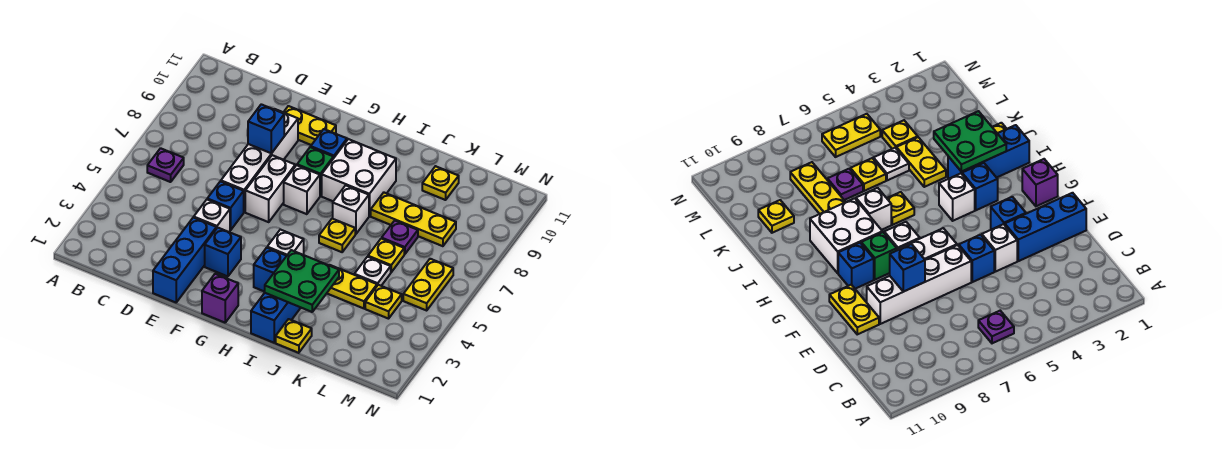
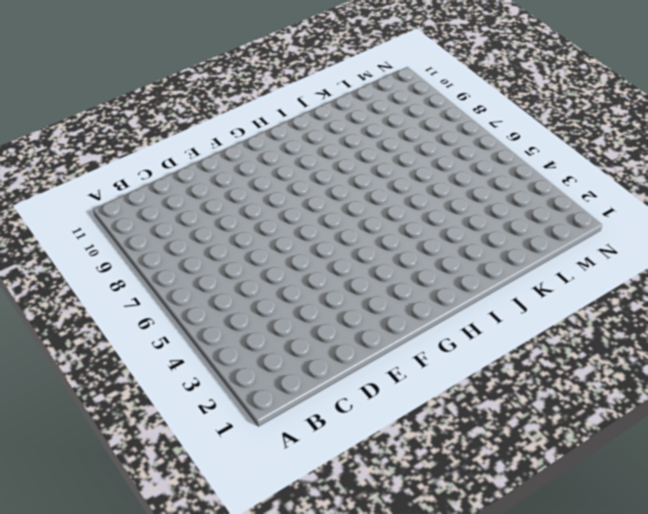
none -> purple 1x1 plate [147,148,184,182]
none -> blue 1x3 brick [153,217,216,302]
none -> white 1x1 brick [194,200,230,232]

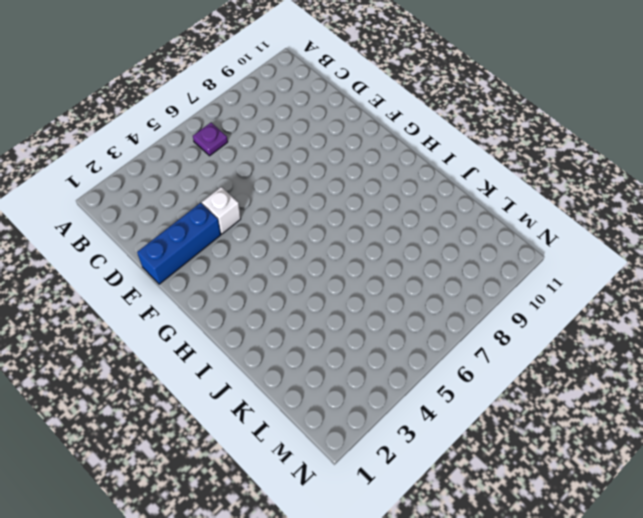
none -> blue 1x1 brick [207,181,244,230]
none -> white 1x4 brick [221,109,298,212]
none -> yellow 1x2 plate [284,106,336,145]

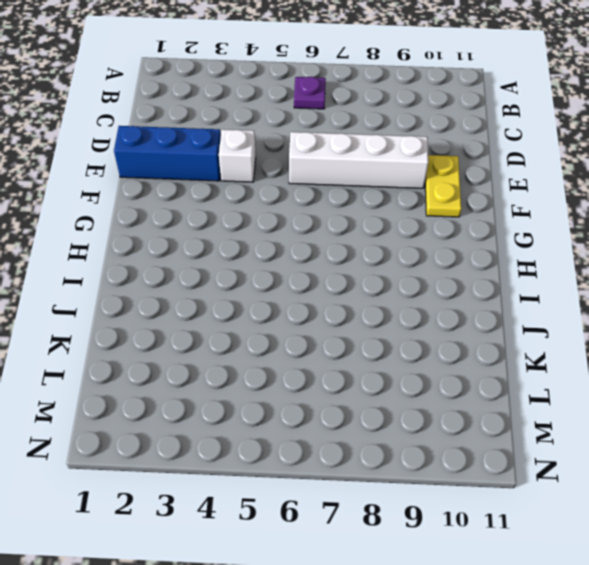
none -> blue 1x1 brick [207,181,244,230]
none -> blue 1x1 brick [205,228,241,276]
none -> white 1x2 brick [245,155,295,222]

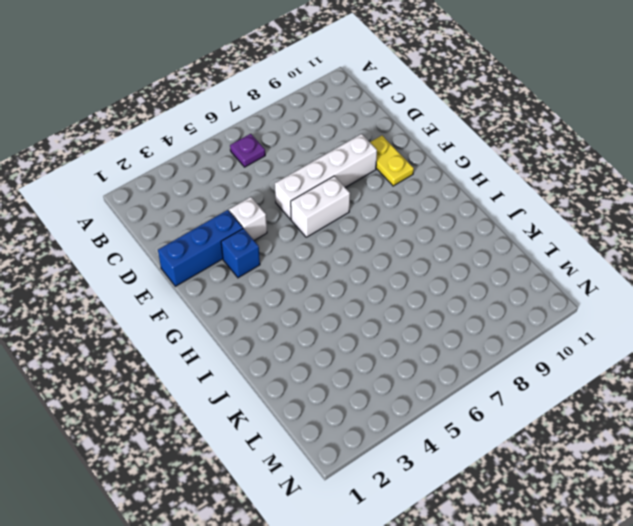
none -> blue 1x1 brick [207,181,244,230]
none -> purple 1x1 brick [202,274,238,323]
none -> white 1x1 brick [284,165,320,214]

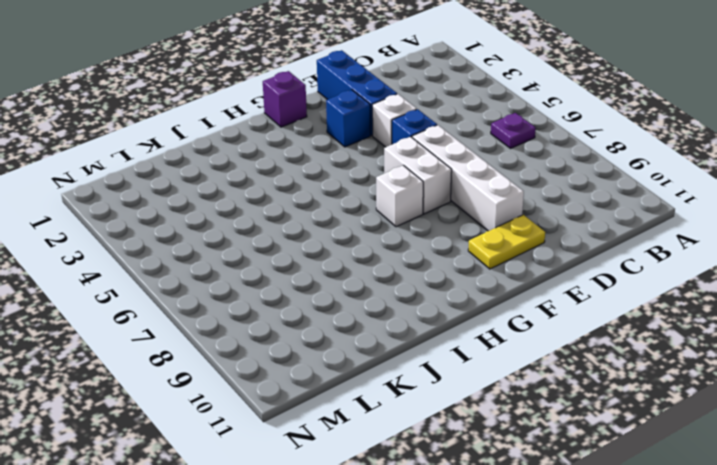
none -> green 1x1 brick [297,147,333,196]
none -> blue 1x1 brick [311,129,347,158]
none -> blue 1x1 brick [254,248,286,292]

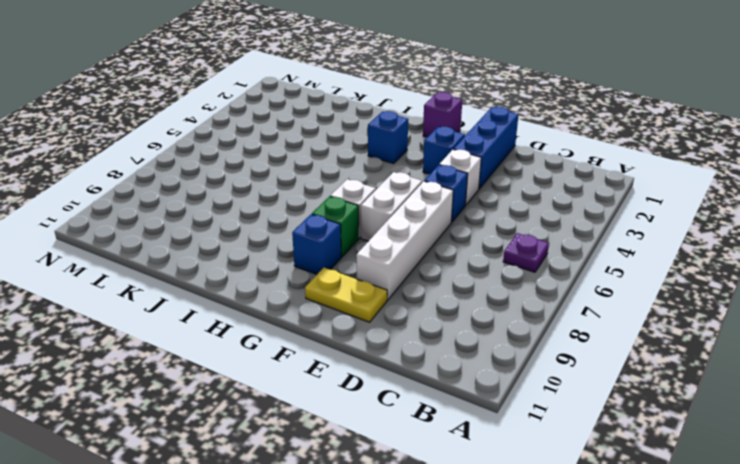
none -> white 1x1 brick [267,229,304,256]
none -> white 2x2 brick [322,139,396,216]
none -> blue 1x3 brick [251,293,301,343]

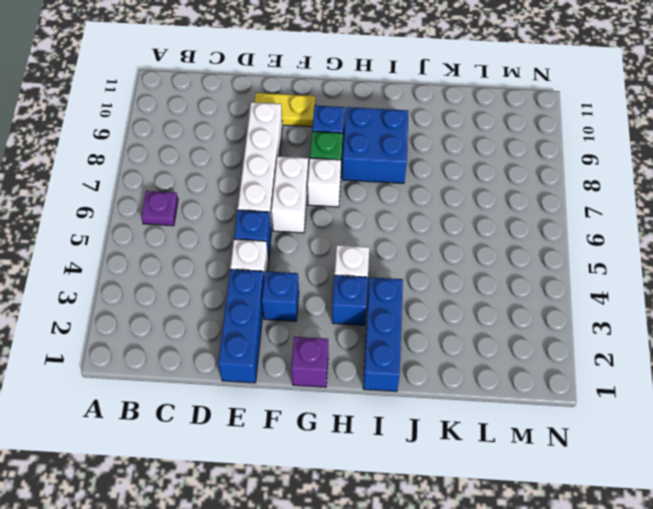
blue 2x2 brick [342,107,408,183] -> white 2x2 brick [322,139,396,216]
none -> yellow 1x1 plate [319,218,355,252]
none -> white 1x1 brick [333,185,369,234]
none -> yellow 1x1 plate [276,319,312,353]

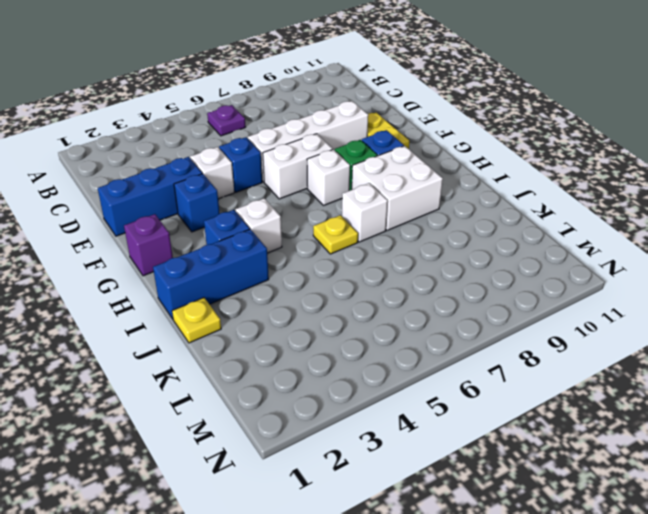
none -> yellow 1x2 plate [327,265,377,308]
none -> yellow 1x3 plate [371,193,456,246]
none -> white 1x1 plate [354,257,391,286]

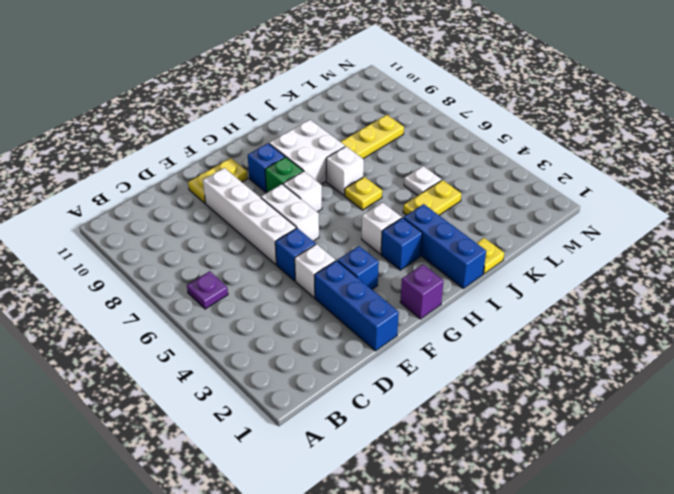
none -> yellow 1x1 plate [368,239,404,272]
none -> purple 1x1 plate [382,221,418,254]
none -> yellow 1x1 plate [422,166,459,200]

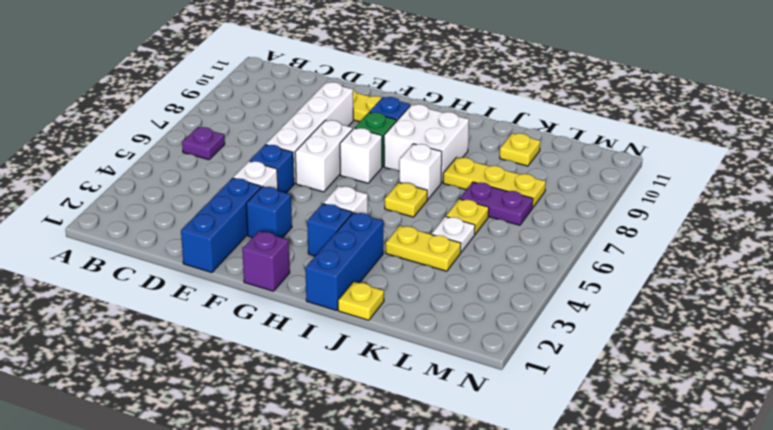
purple 1x2 plate [460,182,533,225] -> purple 1x1 plate [382,221,418,254]
none -> yellow 1x1 plate [365,285,402,319]
none -> yellow 1x2 plate [403,259,453,310]
none -> blue 1x1 brick [248,104,284,153]

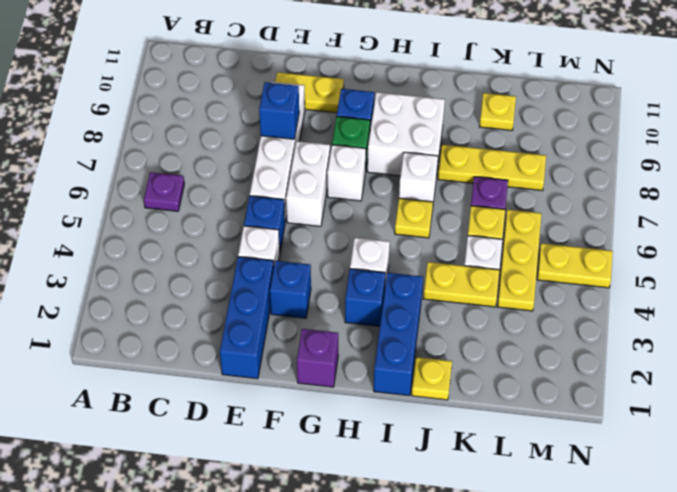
yellow 1x3 plate [498,210,542,311] -> yellow 1x1 plate [365,285,402,319]
yellow 1x2 plate [537,243,613,288] -> yellow 1x2 plate turned to [403,259,453,310]
none -> green 2x2 plate [265,250,339,312]

